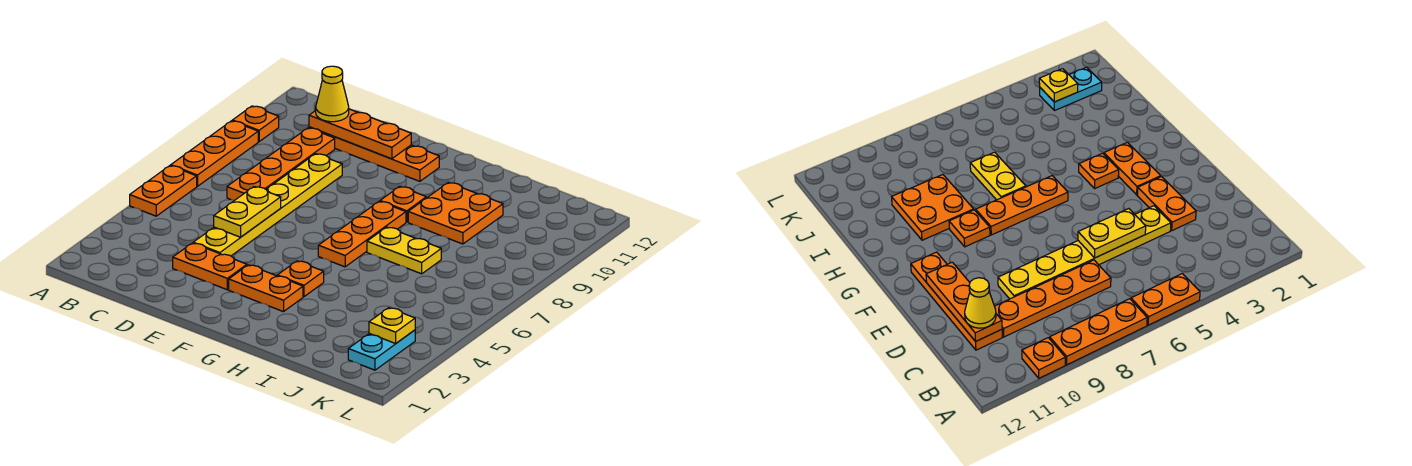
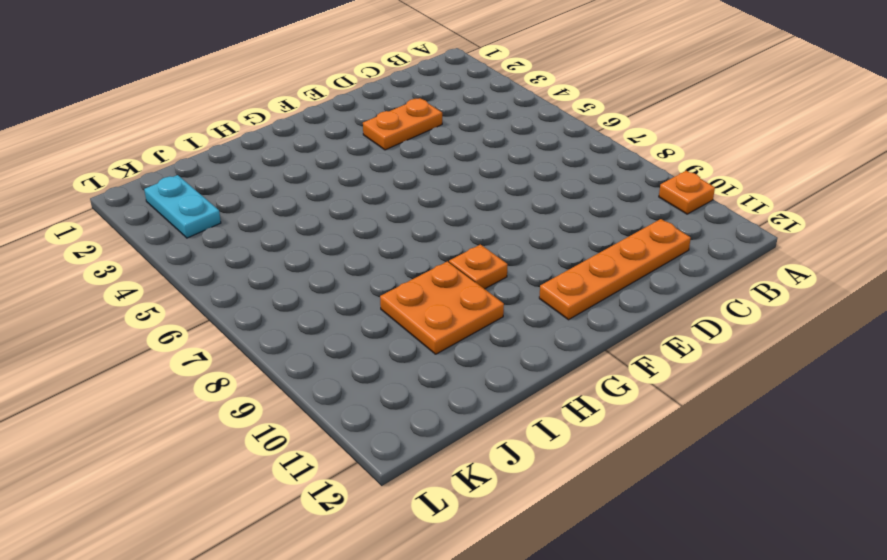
none -> orange 1x2 plate [130,166,197,216]
none -> orange 1x3 plate [171,121,258,186]
none -> orange 1x4 plate [227,128,335,200]

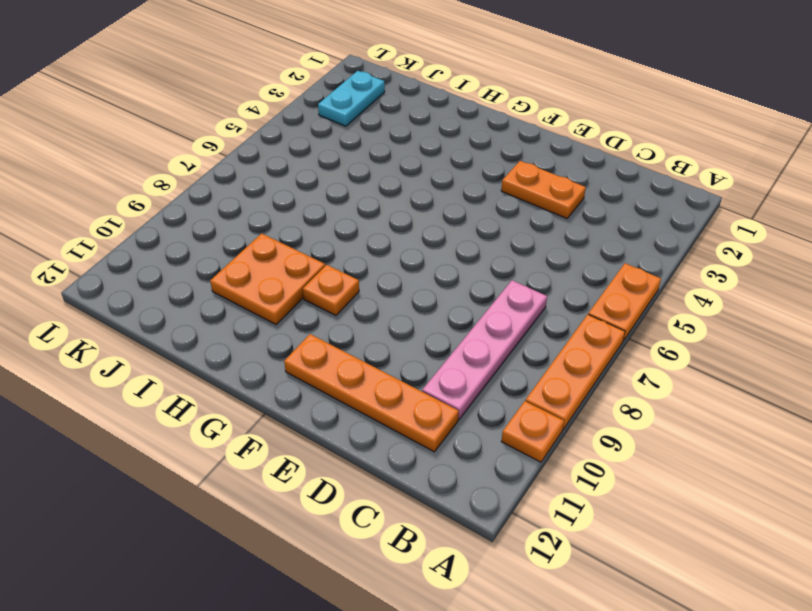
pink 1x4 plate [422,280,547,420] -> orange 1x4 plate [227,128,335,200]
none -> yellow 1x6 plate [193,154,342,256]
none -> orange 1x2 plate [229,265,303,312]
none -> orange 1x1 plate [277,261,324,297]

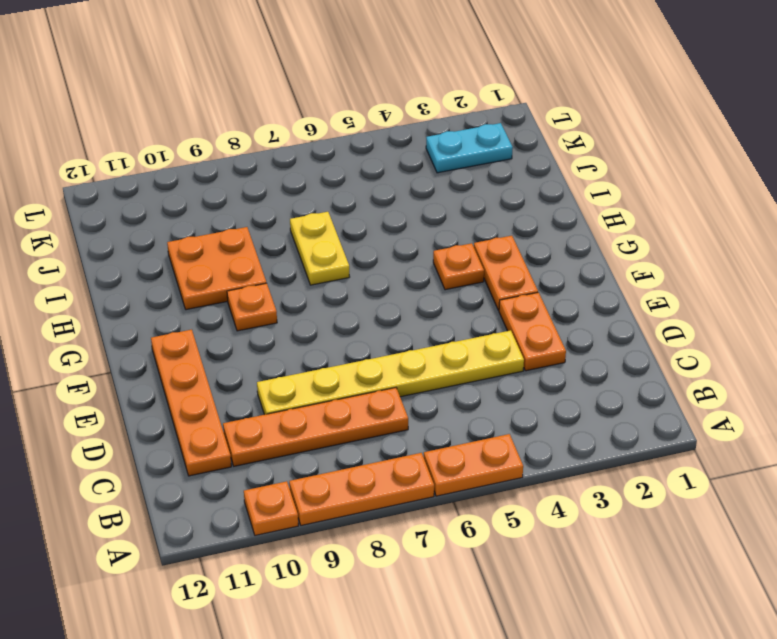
none -> orange 1x3 plate [318,201,406,267]
none -> orange 1x3 plate [309,109,411,159]
none -> yellow 1x2 plate [214,187,281,237]

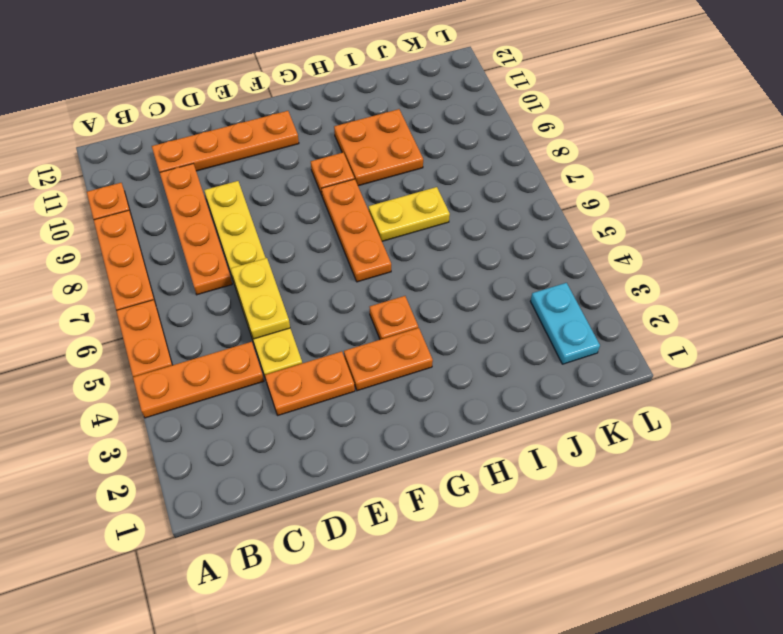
orange 1x3 plate [133,342,264,418] -> orange 1x3 plate moved to [309,109,411,159]
none -> yellow 1x1 plate [369,308,415,343]
none -> yellow 1x1 cone [316,66,349,122]

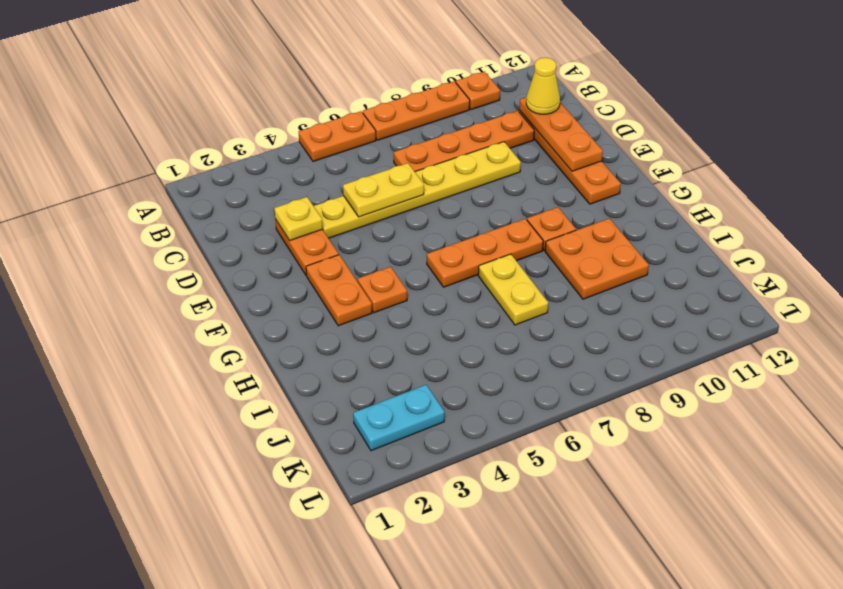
yellow 1x1 plate [274,197,323,240] -> yellow 1x1 plate moved to [369,308,415,343]

